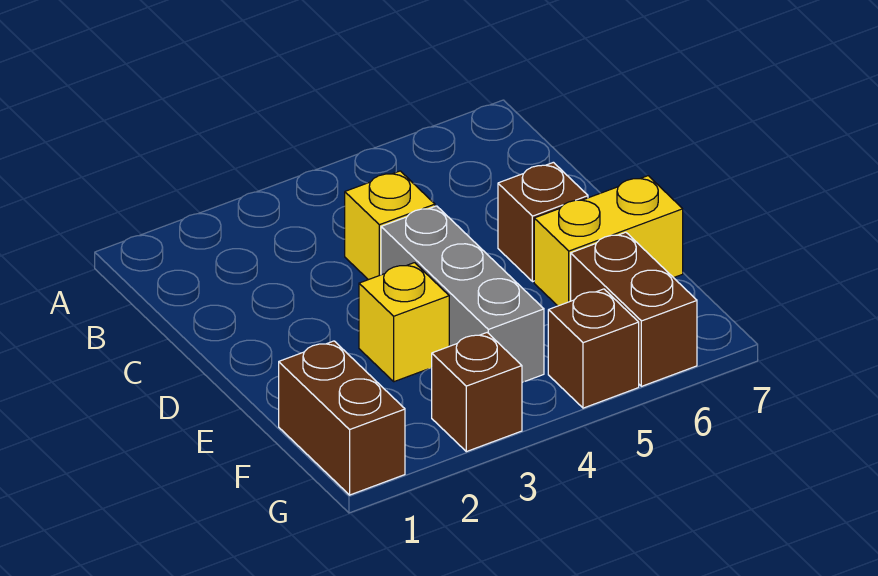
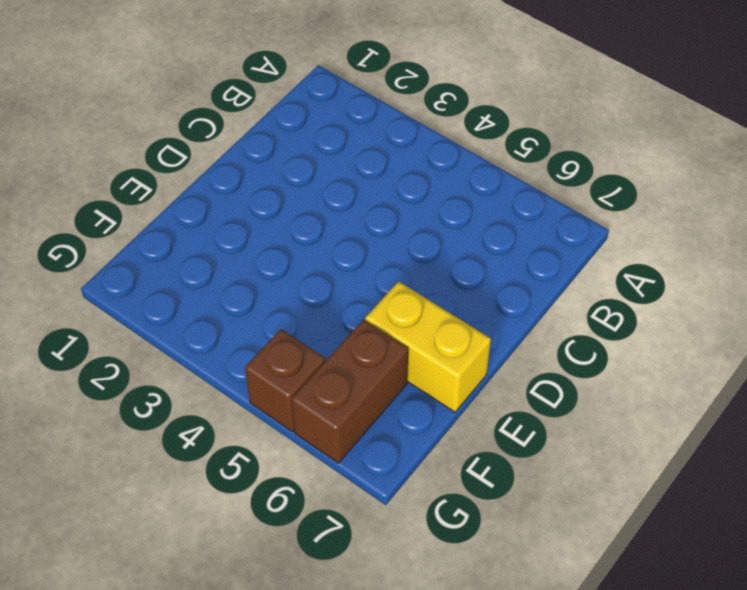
none -> yellow 1x1 brick [345,171,435,280]
none -> grey 1x3 brick [381,206,544,382]

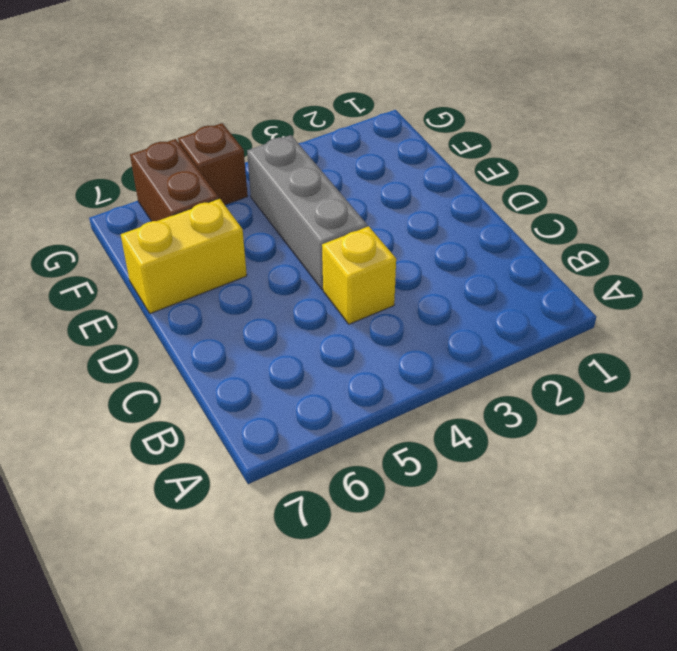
none -> brown 1x1 brick [498,162,588,282]
none -> yellow 1x1 brick [359,263,449,382]

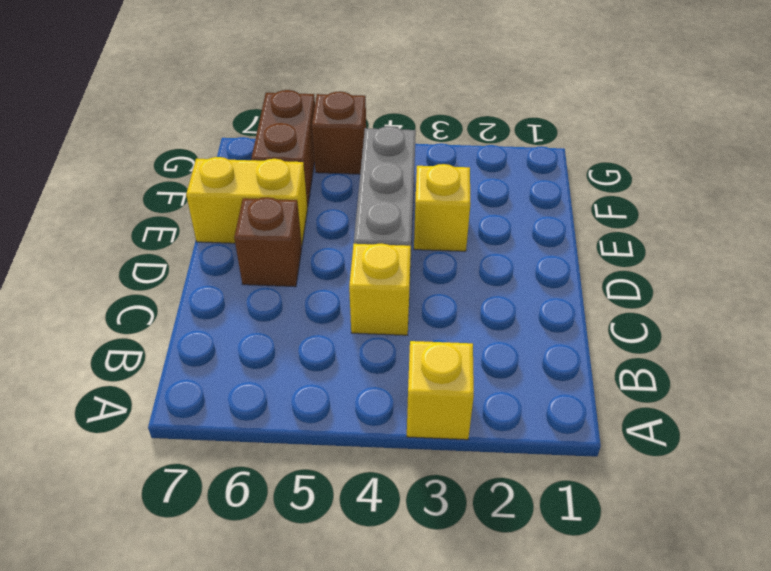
yellow 1x1 brick [407,341,474,440] -> none
none -> brown 1x2 brick [279,341,405,495]
none -> brown 1x1 brick [432,333,522,452]

